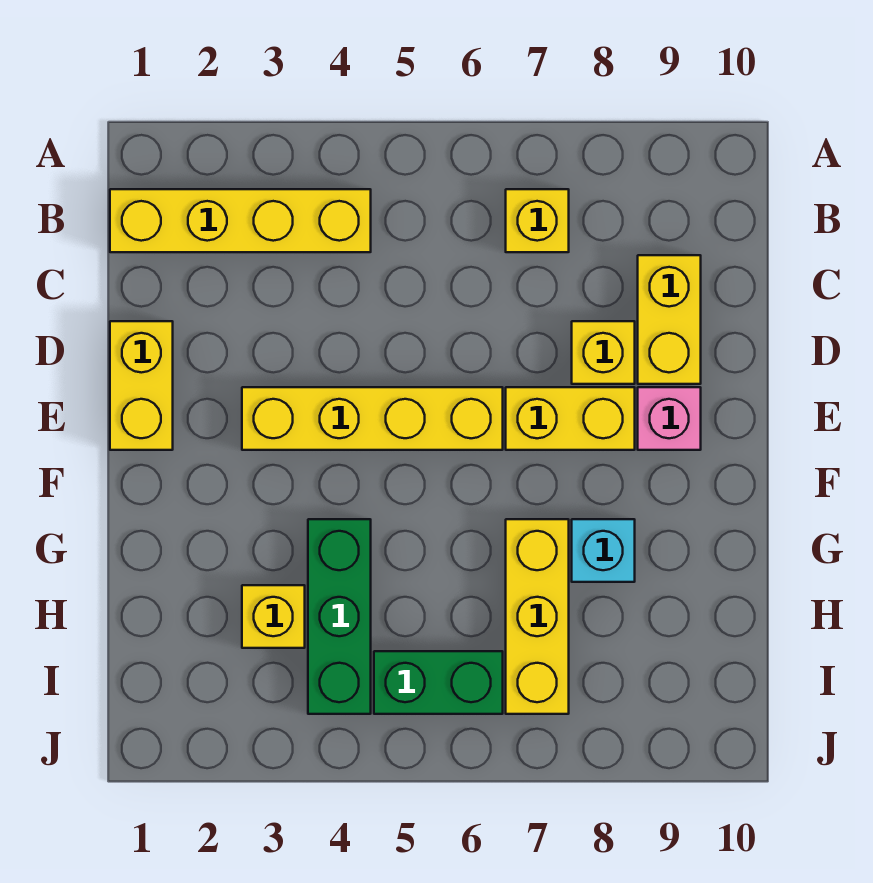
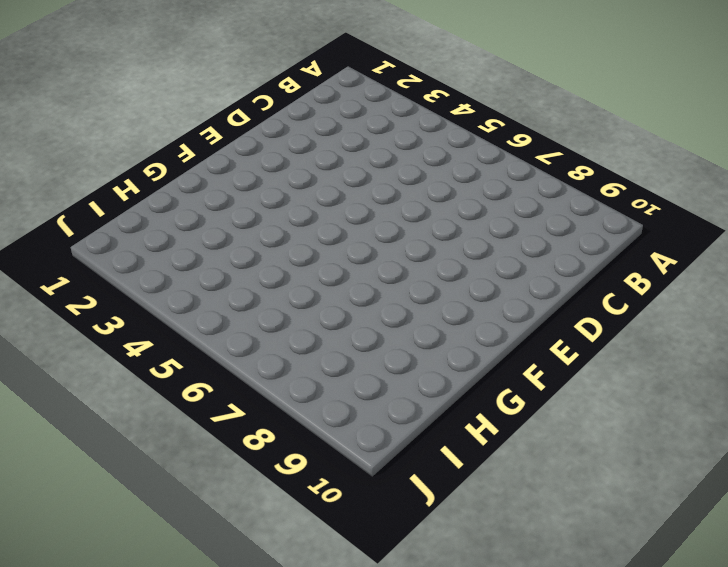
none -> yellow 1x4 brick [110,189,371,252]
none -> yellow 1x1 brick [506,189,569,252]
none -> yellow 1x2 brick [638,255,701,384]

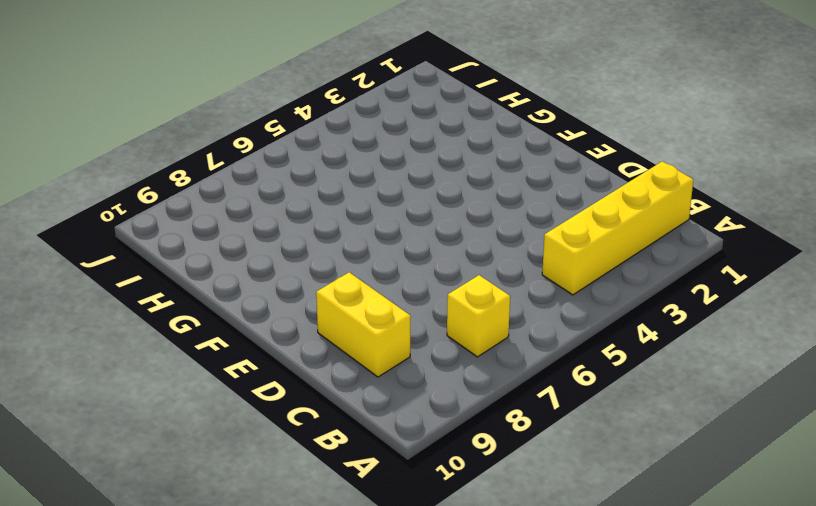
none -> yellow 1x2 brick [110,321,173,450]
none -> yellow 1x1 brick [572,321,635,384]
none -> yellow 1x4 brick [242,387,503,450]

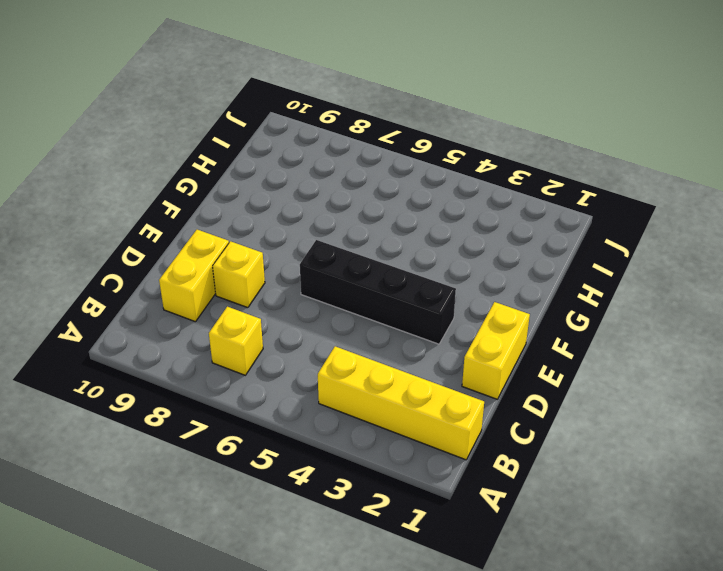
black 1x4 brick [300,240,456,344] -> yellow 1x4 brick [242,387,503,450]
none -> yellow 1x2 brick [506,387,635,450]
none -> pink 1x1 brick [638,387,701,450]
none -> green 1x3 brick [308,519,371,714]

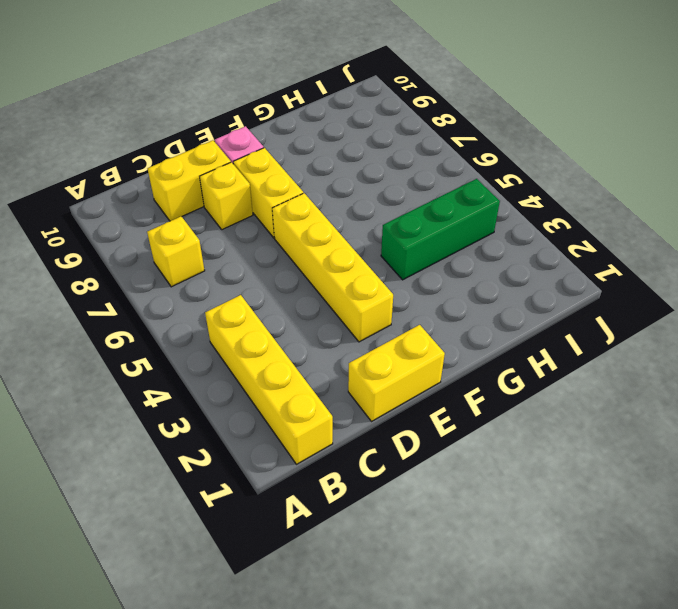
none -> yellow 1x3 brick [506,519,569,714]
none -> cyan 1x1 brick [572,519,635,582]
none -> yellow 1x1 brick [242,585,305,648]

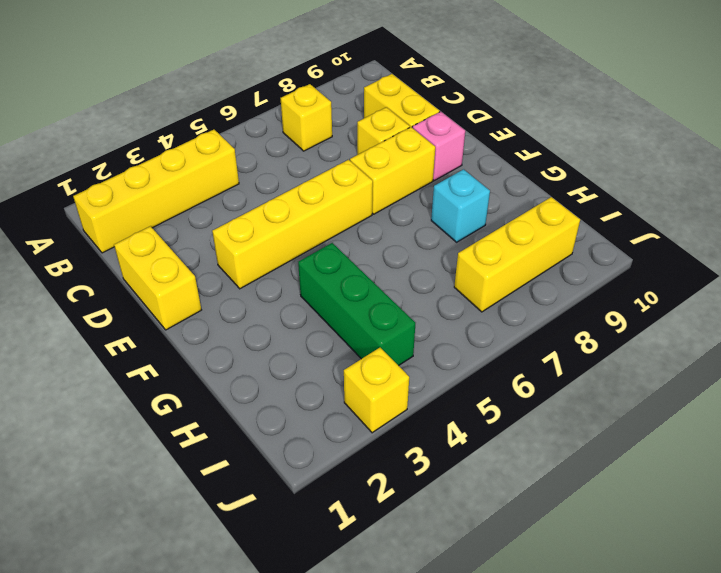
yellow 1x3 brick [454,197,580,312] -> yellow 1x3 brick turned to [506,519,569,714]
yellow 1x1 brick [344,348,409,433] -> yellow 1x1 brick moved to [242,585,305,648]
none -> green 1x2 brick [374,651,503,714]

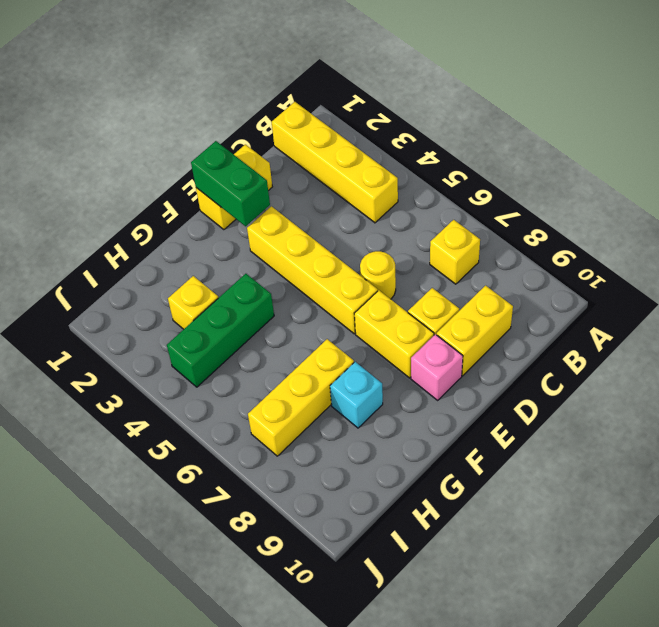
yellow 1x1 round brick [360,251,396,299] -> none
green 1x2 brick [191,141,270,226] -> green 1x2 brick moved to [374,651,503,714]

